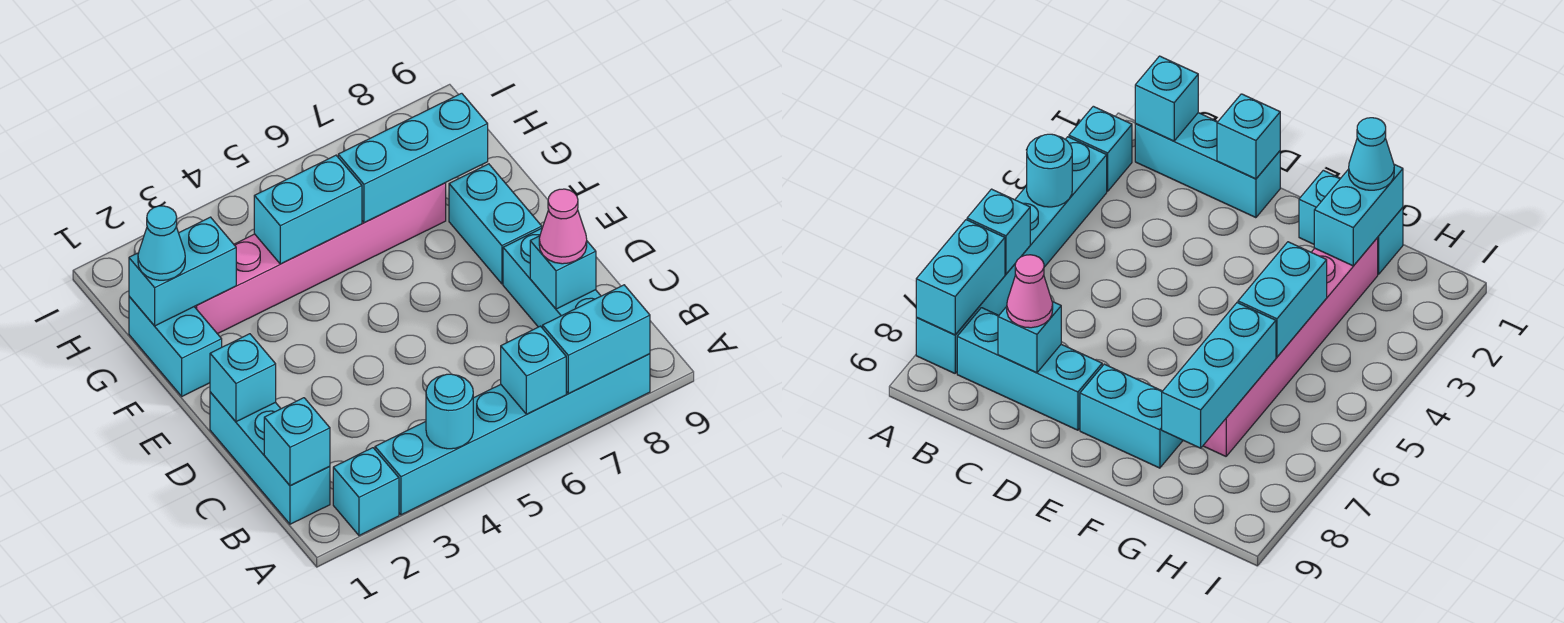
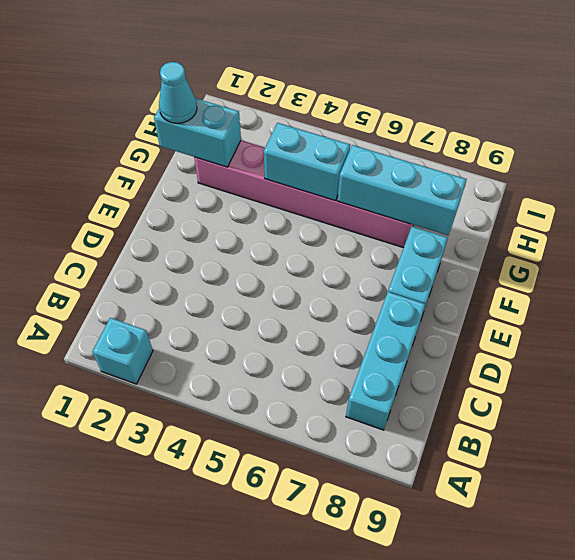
none -> cyan 1x6 brick [375,354,650,515]
none -> cyan 1x3 brick [210,392,330,524]
none -> cyan 1x2 brick [129,297,222,396]

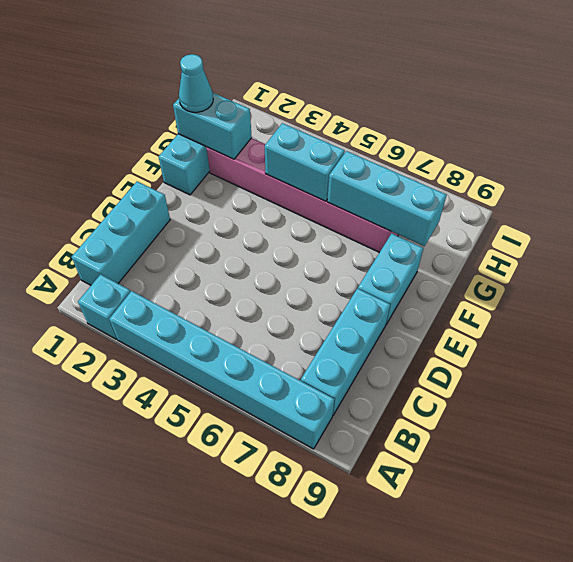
none -> cyan 1x1 round brick [426,374,473,449]
none -> cyan 1x1 brick [501,326,566,414]
none -> cyan 1x2 brick [543,285,650,394]

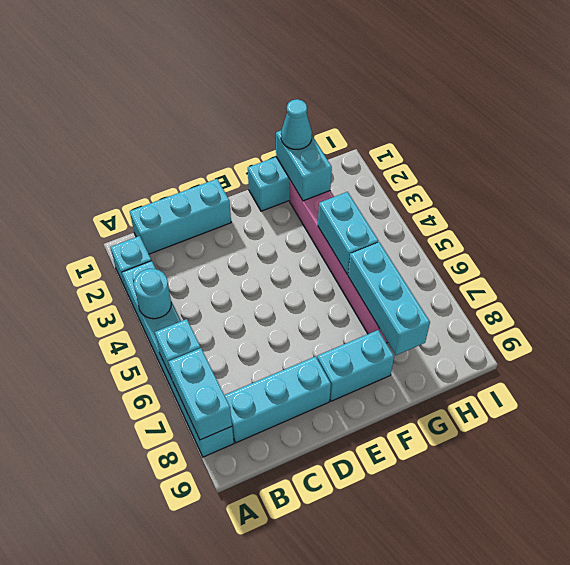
none -> cyan 1x1 brick [264,398,330,486]
none -> cyan 1x1 brick [530,236,596,309]
none -> cyan 1x1 brick [210,334,276,422]

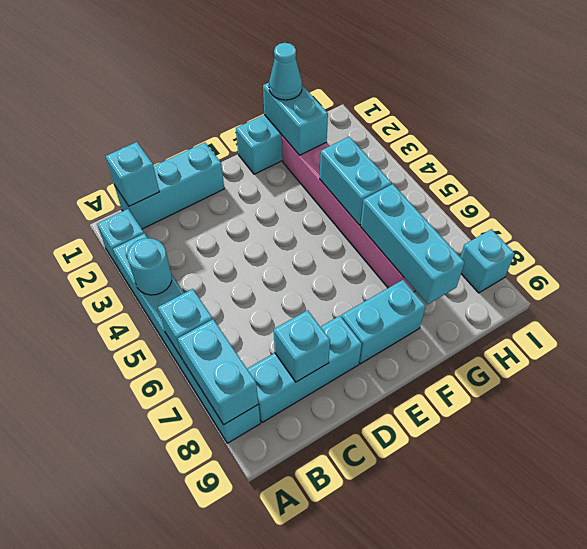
cyan 1x1 brick [461,229,515,293] -> cyan 1x1 brick moved to [210,334,276,422]
none -> pink 1x1 cone [539,189,587,264]

